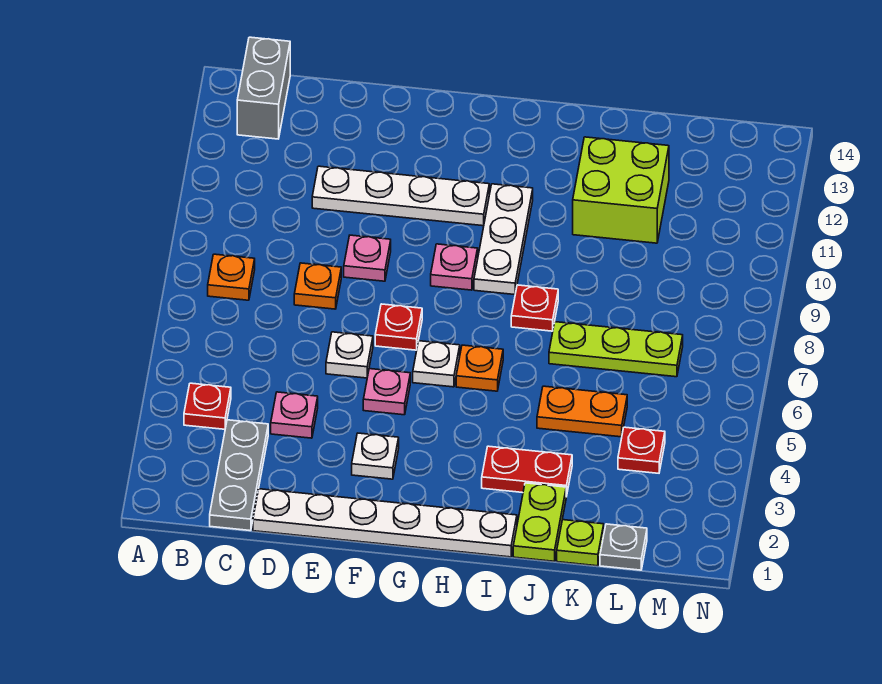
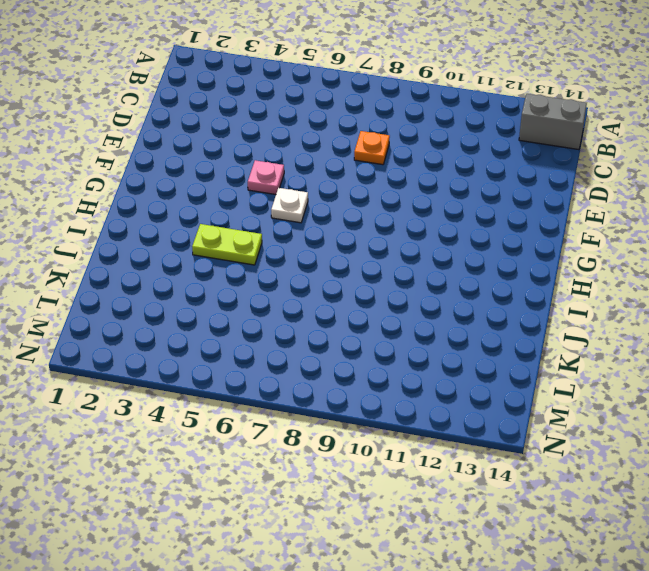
lime 1x2 plate [192,224,262,265] -> lime 1x2 plate moved to [513,483,566,561]
none -> red 1x1 plate [184,383,231,429]
none -> orange 1x1 plate [208,254,255,300]
none -> grey 1x3 plate [210,420,268,531]

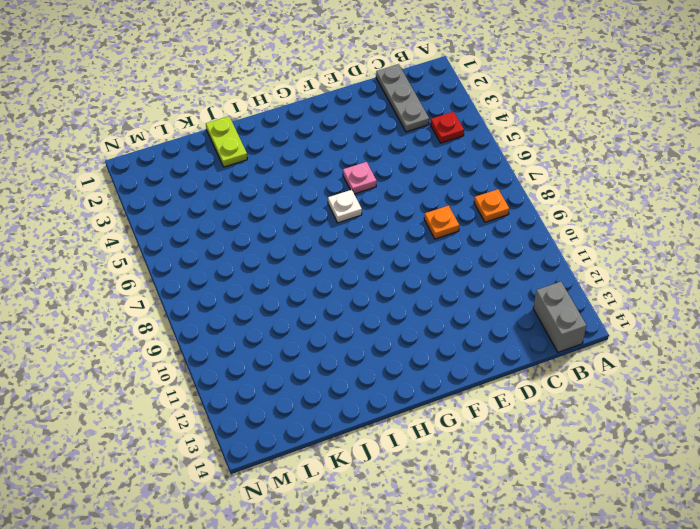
none -> white 1x6 plate [253,489,517,557]
none -> pink 1x1 plate [271,392,318,438]
none -> white 1x4 plate [312,166,489,226]

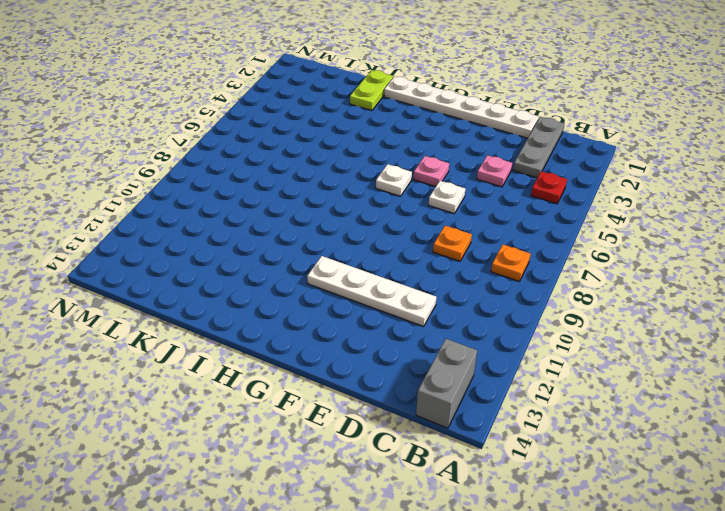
none -> pink 1x1 plate [344,235,391,281]
none -> white 1x1 plate [352,433,399,479]
none -> red 1x1 plate [375,304,422,350]

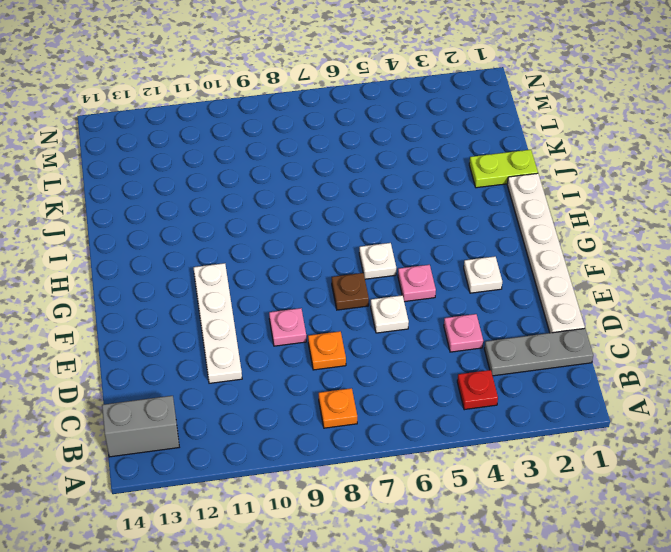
brown 1x1 plate [332,273,369,310] -> red 1x1 plate [375,304,422,350]
none -> pink 1x1 plate [431,244,478,290]
none -> orange 1x1 plate [456,345,503,391]
none -> white 1x3 plate [474,184,533,295]

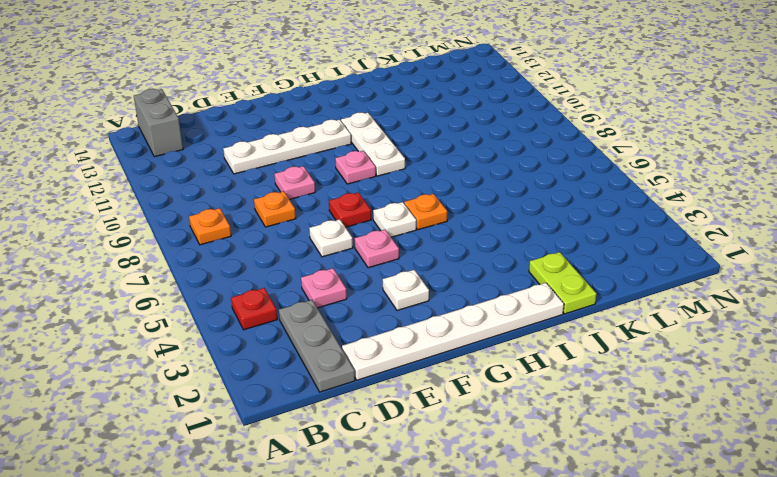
none -> red 1x2 plate [482,446,572,497]
none -> red 1x1 plate [511,285,558,331]
none -> orange 1x2 plate [537,386,627,437]

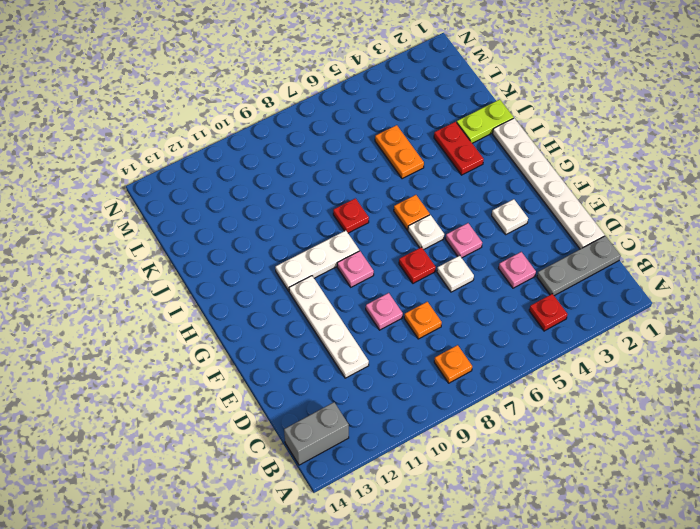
none -> lime 1x3 plate [549,322,683,377]
none -> lime 2x2 brick [573,137,669,243]
none -> lime 1x1 plate [557,520,604,566]

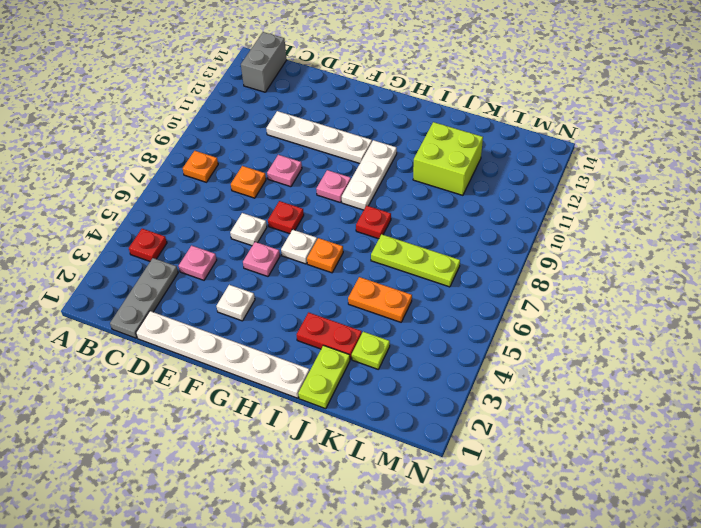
lime 1x1 plate [352,332,390,369] -> lime 1x1 plate moved to [557,520,604,566]
none -> grey 1x1 plate [600,524,647,570]
none -> red 1x1 plate [618,427,665,473]

